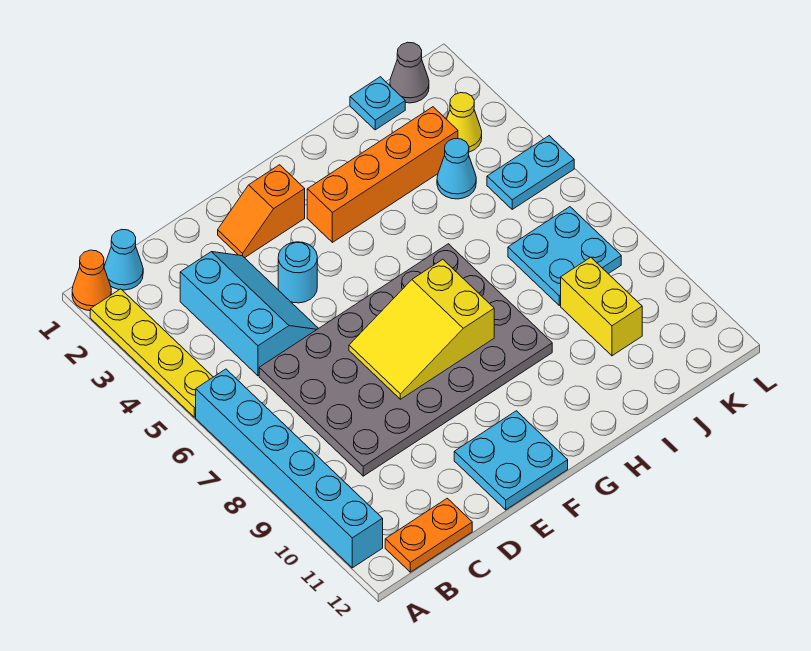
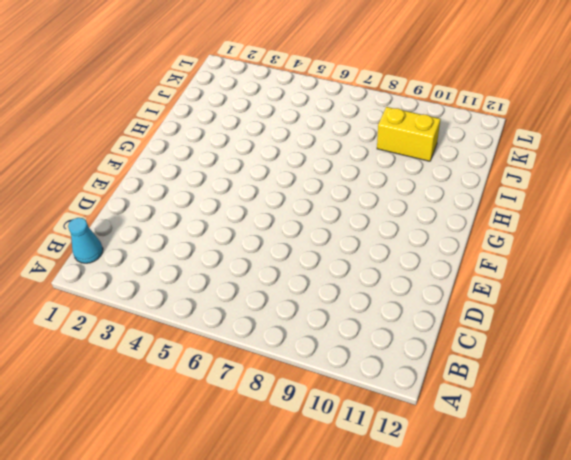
none -> orange 1x1 cone [72,250,111,311]
none -> yellow 1x4 plate [90,289,213,417]
none -> cyan 1x6 brick [196,369,383,568]

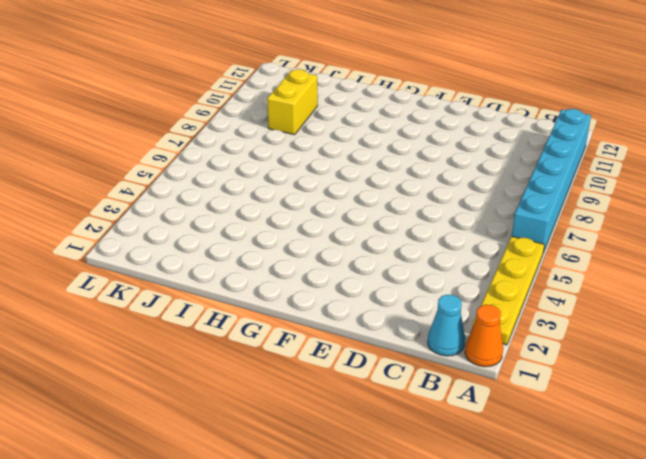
none -> orange 1x2 plate [385,498,472,572]
none -> cyan 2x3 slope [180,252,319,376]
none -> grey 4x6 plate [259,244,552,476]

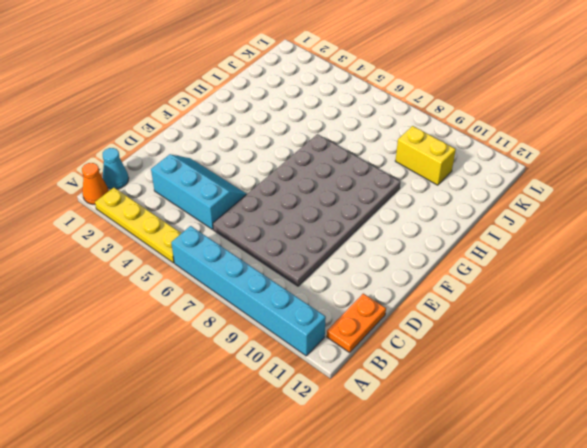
none -> orange 1x2 slope [218,165,305,258]
none -> cyan 1x1 round brick [278,242,317,303]
none -> cyan 2x2 plate [454,411,568,510]

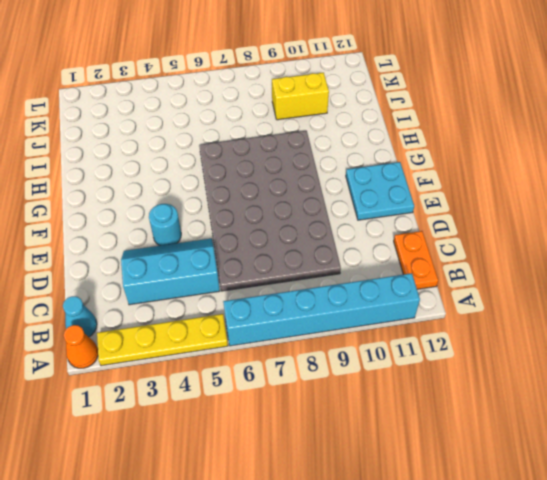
none -> orange 1x2 slope [218,165,305,258]
none -> orange 1x4 brick [307,107,458,242]
none -> cyan 1x1 plate [350,77,405,130]

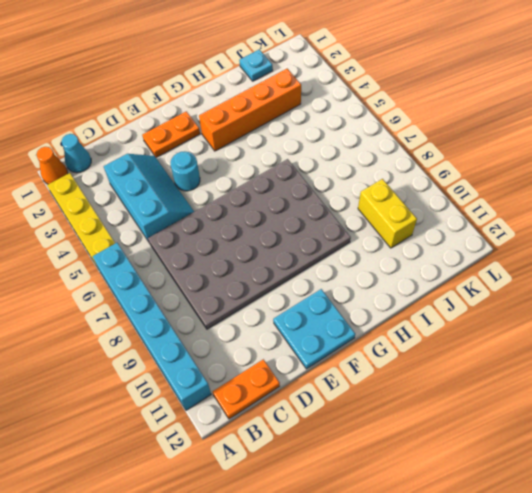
orange 1x2 plate [142,111,200,158] -> orange 1x2 slope [218,165,305,258]
none -> cyan 1x1 cone [437,139,476,199]
none -> cyan 2x2 plate [508,207,621,305]
none -> grey 1x1 cone [390,42,429,103]

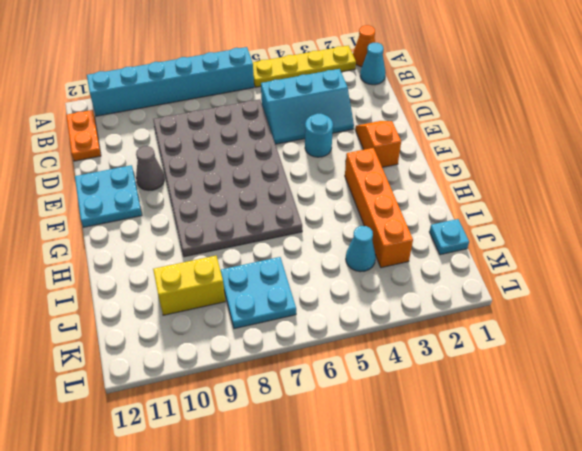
grey 1x1 cone [136,146,164,190] -> grey 1x1 cone moved to [390,42,429,103]
none -> yellow 1x1 cone [447,93,482,152]
none -> cyan 1x2 plate [487,136,574,209]
none -> yellow 2x3 slope [349,259,494,399]

